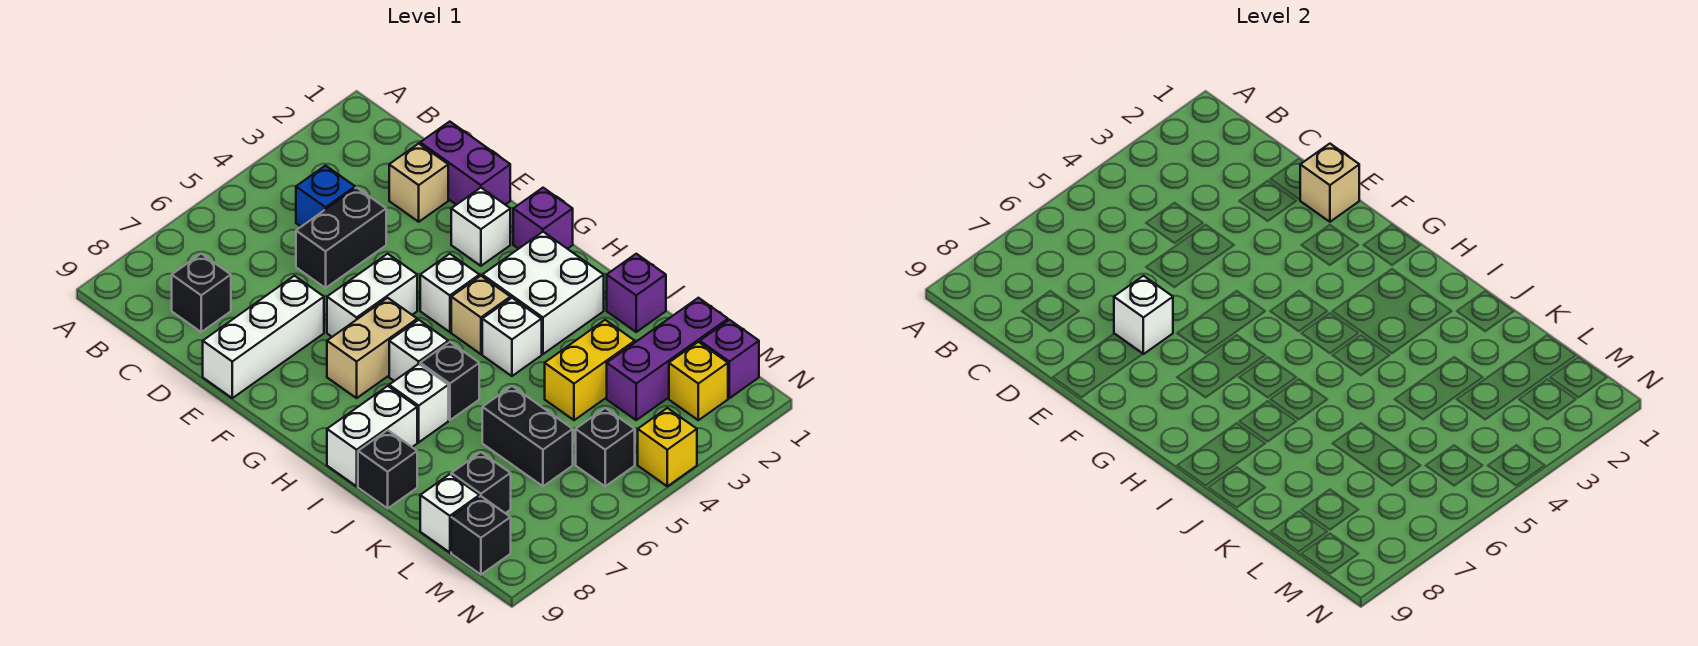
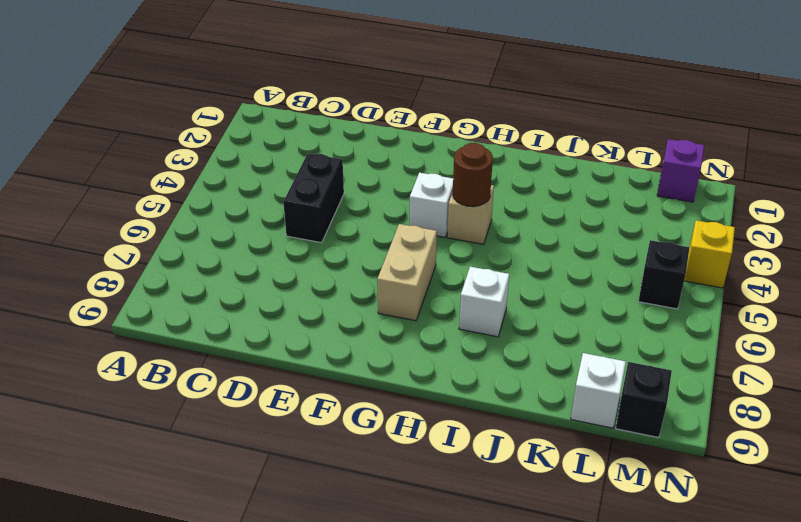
brown 1x1 round brick [453,143,493,207] -> none
none -> blue 1x1 brick [296,166,355,227]
none -> black 1x1 brick [172,254,231,332]
none -> purple 1x2 brick [420,122,510,205]
none -> tan 1x1 brick [389,144,448,222]

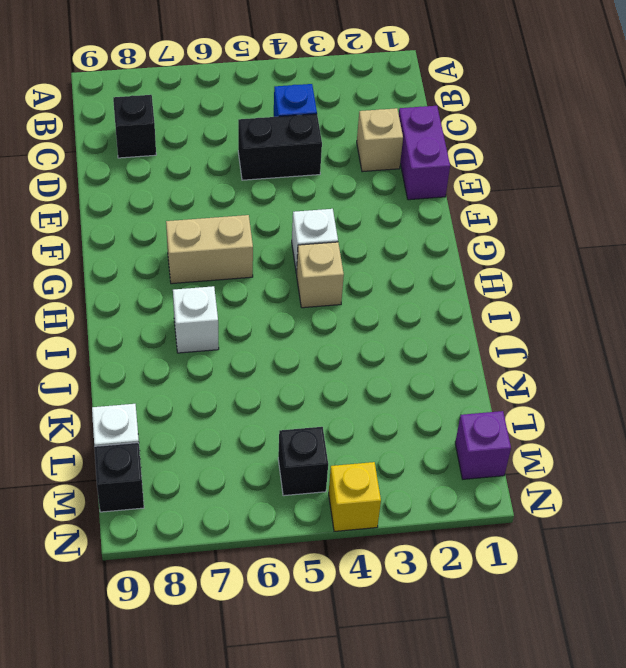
none -> white 1x3 brick [203,276,324,398]
none -> white 1x1 brick [451,188,510,266]
none -> white 1x2 brick [327,254,417,337]
none -> purple 1x1 brick [513,188,573,249]

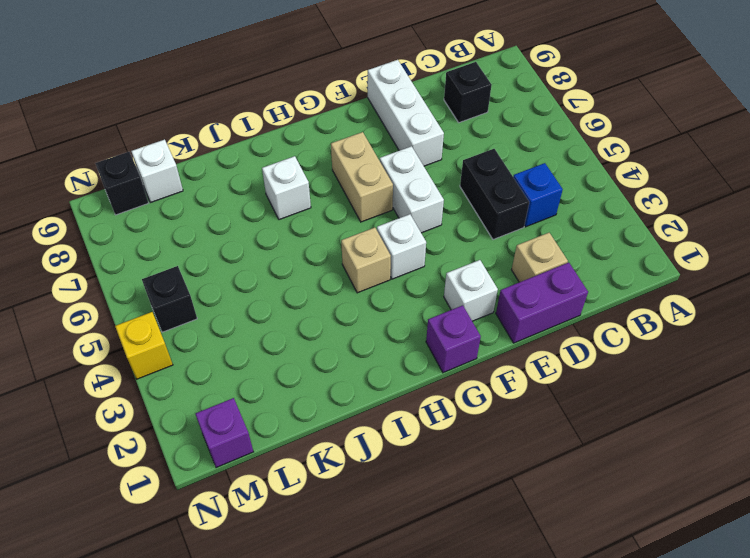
none -> white 2x2 brick [482,232,604,354]
none -> white 1x1 brick [389,320,448,381]
none -> white 1x1 brick [482,298,542,376]
none -> black 1x1 brick [420,342,479,420]

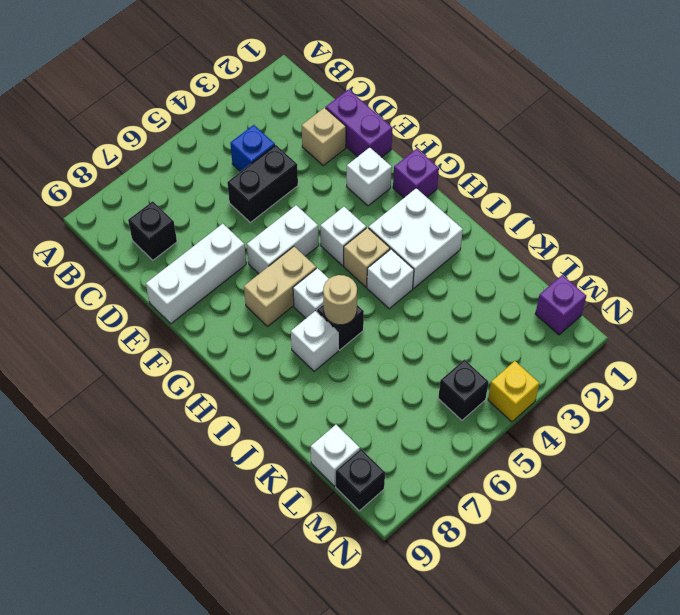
tan 1x1 round brick [323,275,357,325] -> none
none -> white 1x2 brick [327,386,417,486]
none -> purple 1x1 brick [607,254,666,332]
none -> black 1x1 brick [358,430,417,508]
none -> yellow 1x2 brick [545,320,635,420]

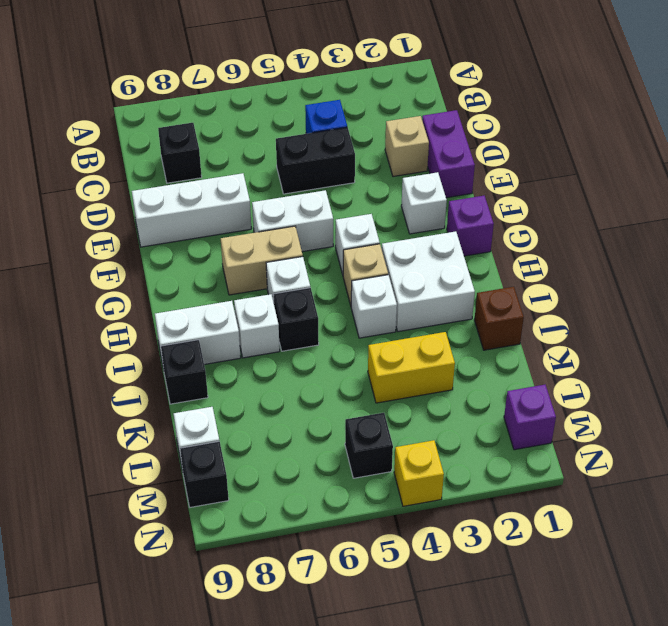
brown 1x1 brick [474,287,524,350] -> purple 1x1 brick [607,254,666,332]
none -> black 1x2 brick [482,386,573,486]
none -> purple 1x3 brick [607,298,728,420]
none -> black 1x1 brick [451,452,511,513]
none -> yellow 1x1 brick [669,342,728,420]

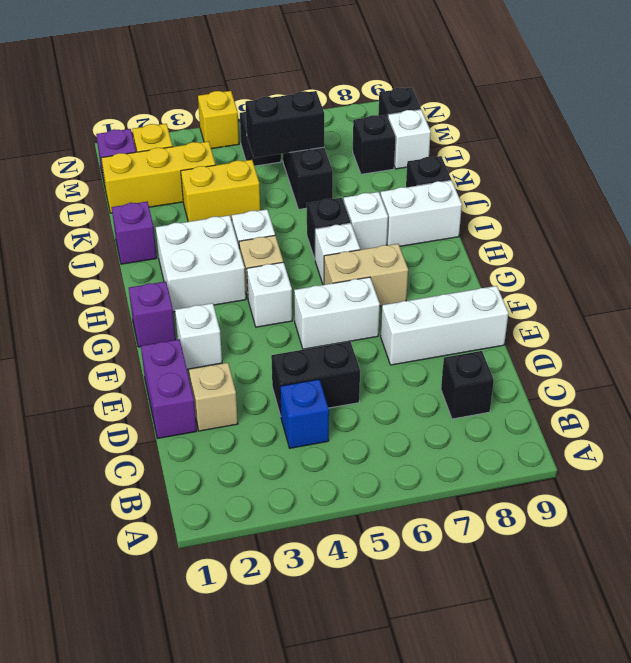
yellow 1x3 brick [101,141,215,213] -> purple 1x3 brick [607,298,728,420]
black 1x2 brick [245,91,324,158] -> none
none -> tan 1x1 brick [1300,144,1359,222]
none -> white 1x1 brick [1114,276,1173,354]

